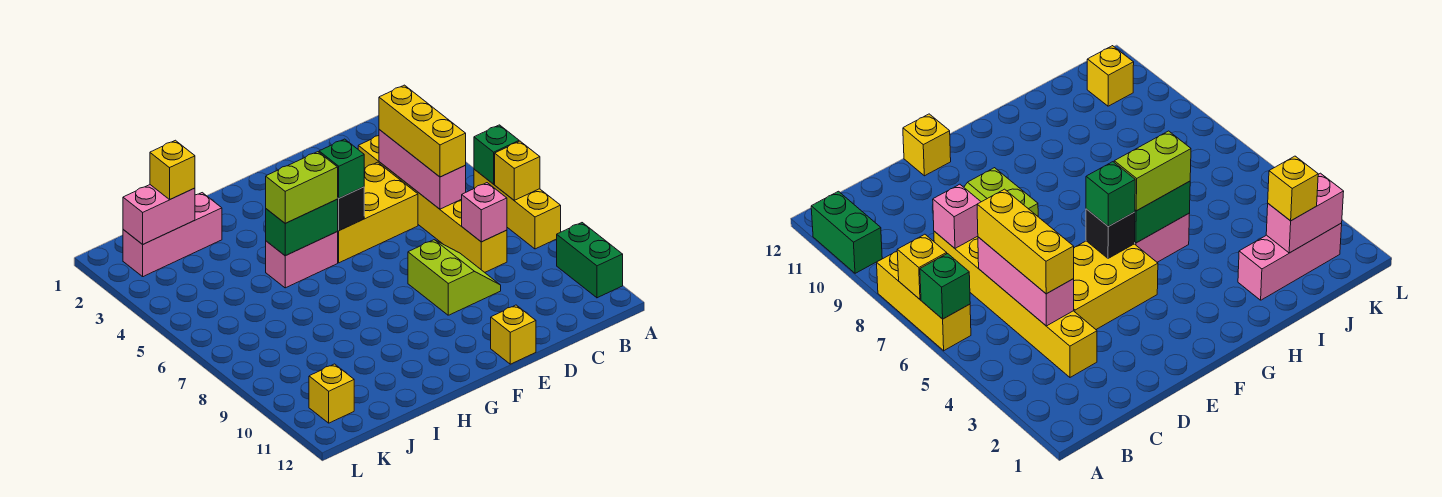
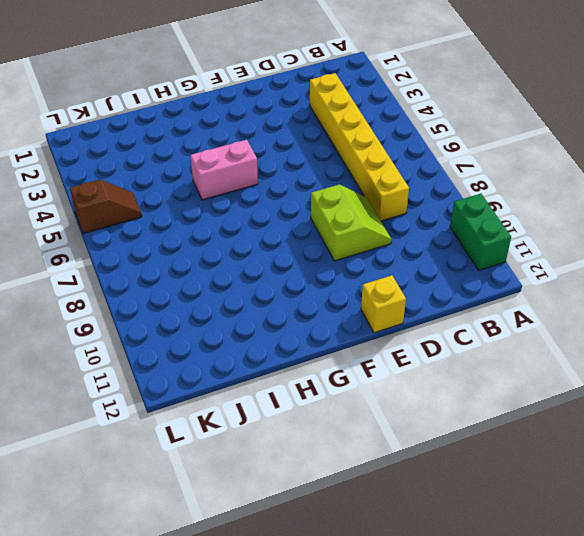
brown 1x2 slope [70,180,142,234] -> none
none -> yellow 1x3 brick [474,169,561,249]
none -> yellow 2x3 brick [337,162,418,263]
none -> pink 1x3 brick [123,193,222,277]

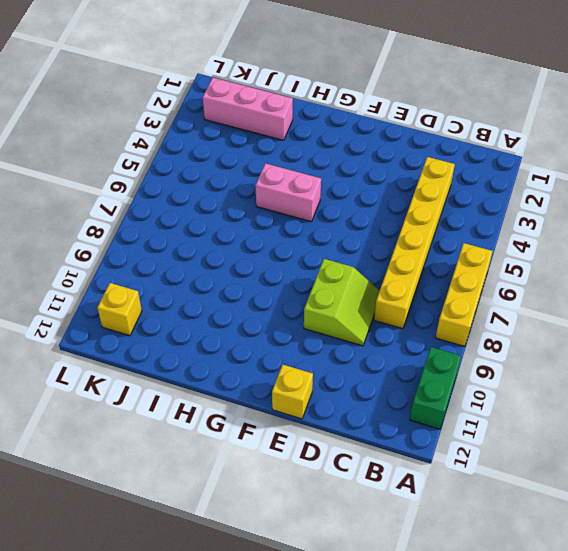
none -> yellow 2x3 brick [337,162,418,263]
none -> green 1x1 brick [474,125,519,184]
none -> yellow 1x1 brick [495,141,540,200]

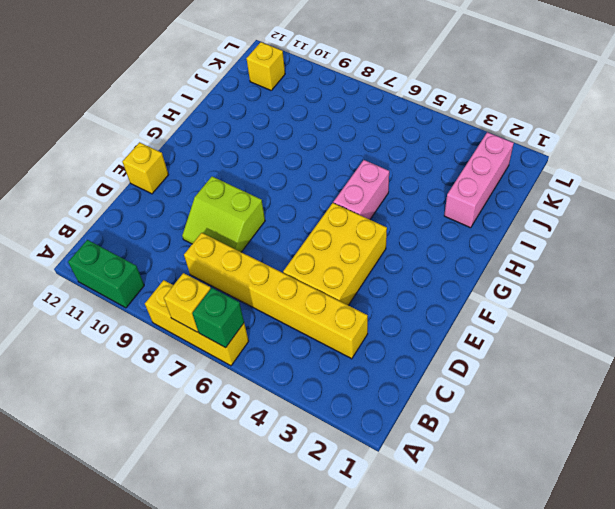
none -> pink 1x3 brick [379,130,466,209]
none -> pink 1x1 brick [462,183,507,242]
none -> black 1x1 brick [337,187,364,231]

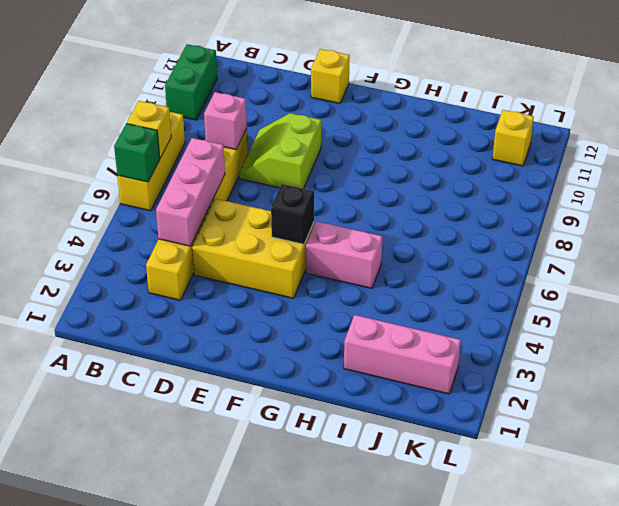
none -> green 1x2 brick [266,200,338,256]
none -> pink 1x2 brick [123,185,195,244]
none -> yellow 1x3 brick [379,85,466,177]

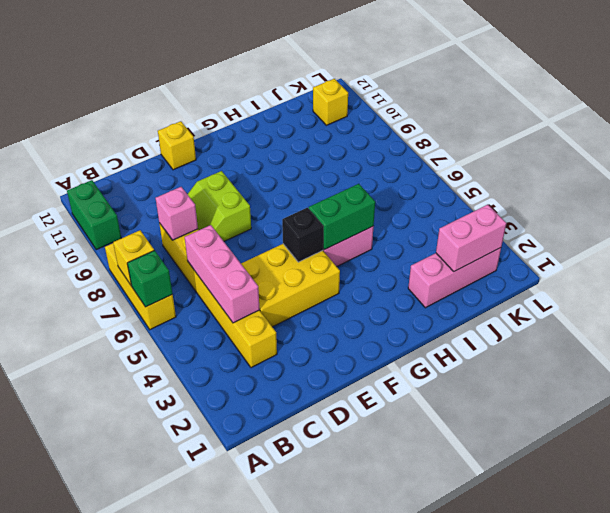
none -> yellow 1x3 brick [379,85,466,177]
none -> green 1x1 brick [319,139,364,198]
none -> lime 1x2 brick [266,152,338,223]

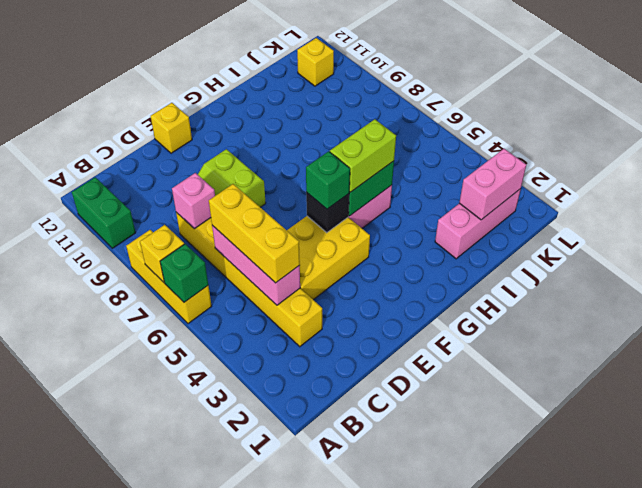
none -> yellow 1x1 brick [150,140,195,199]

